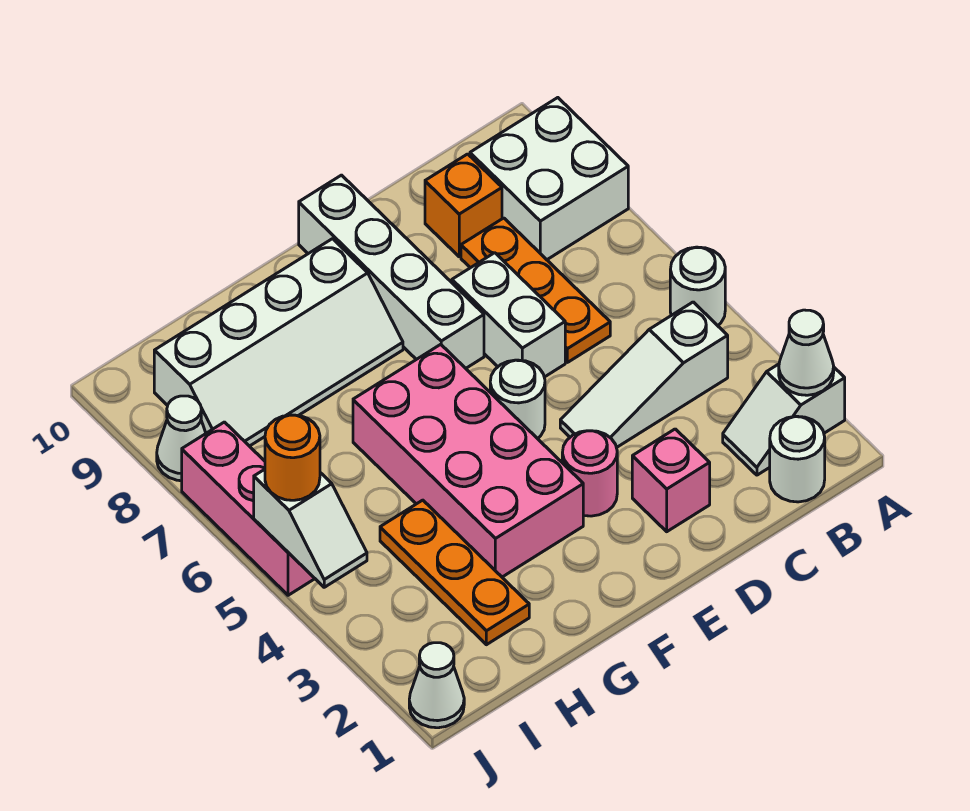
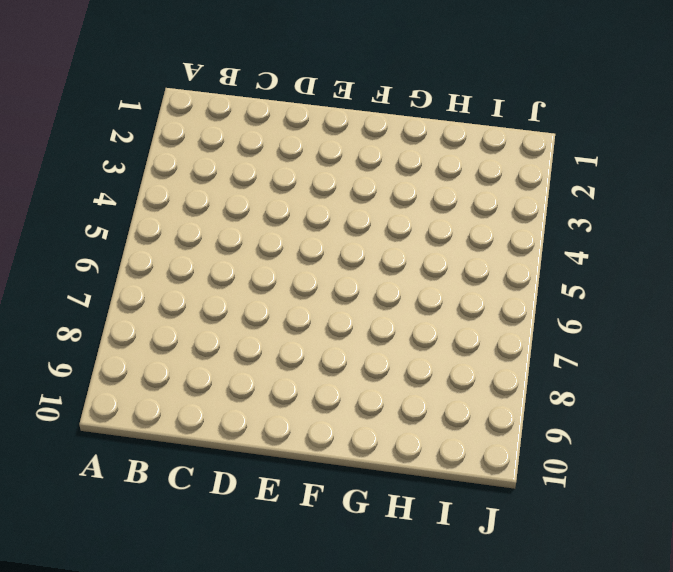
none -> white 1x2 slope [723,364,845,475]
none -> white 1x1 round brick [670,247,725,326]
none -> white 2x2 brick [470,98,628,260]

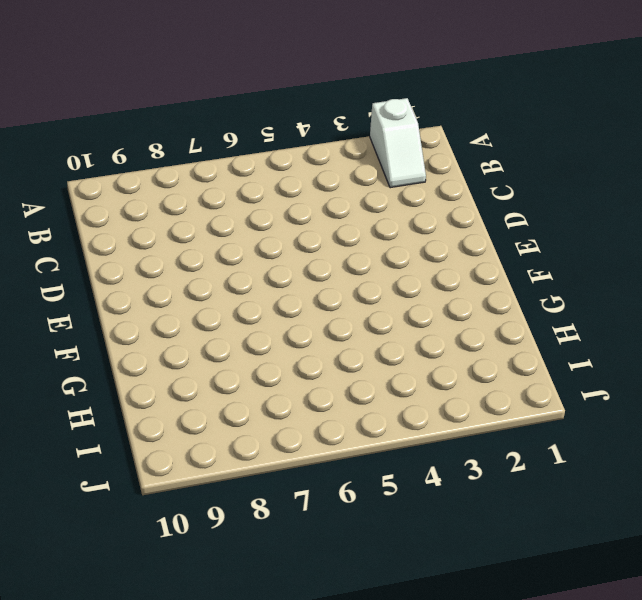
none -> white 1x1 round brick [670,247,725,326]
none -> white 2x2 brick [470,98,628,260]
none -> white 1x1 round brick [770,416,825,502]

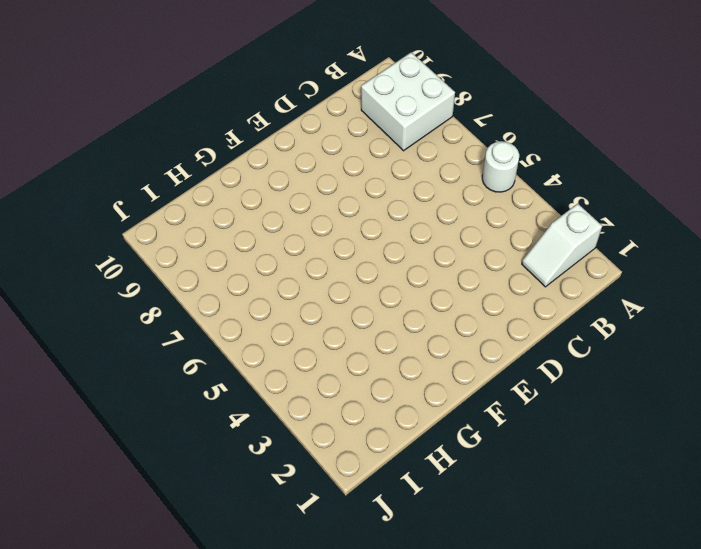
none -> white 1x1 round brick [770,416,825,502]
none -> white 1x3 slope [560,302,728,448]
none -> orange 1x3 plate [461,218,610,362]

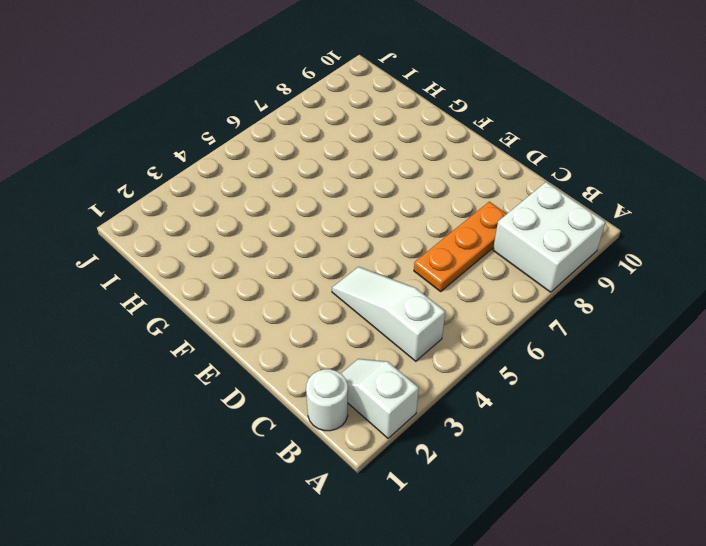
none -> white 1x1 round brick [670,247,725,326]
none -> orange 1x1 brick [425,154,502,257]
none -> pink 1x1 brick [632,429,710,532]

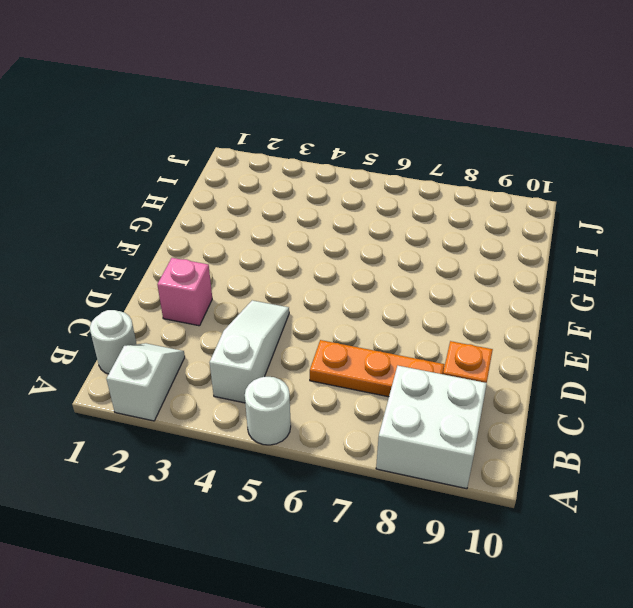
none -> white 1x2 brick [452,253,565,377]
none -> pink 1x1 round brick [562,431,617,516]
none -> white 1x1 round brick [490,360,545,439]

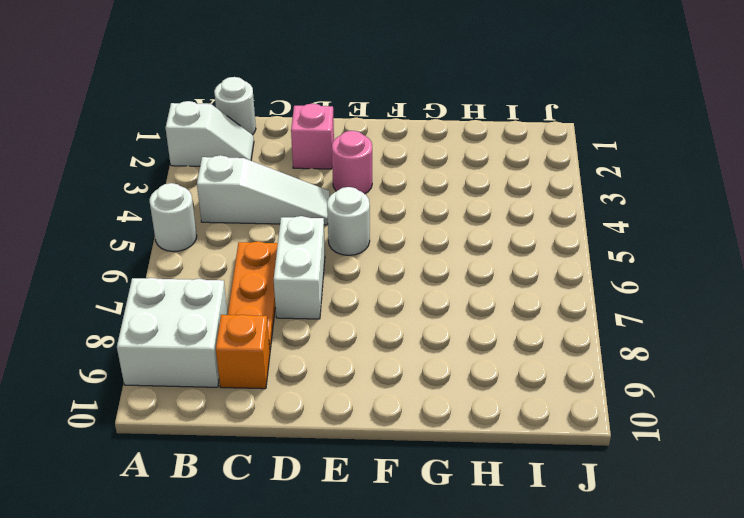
none -> white 1x4 brick [299,175,484,368]
none -> pink 2x4 brick [353,344,583,577]
none -> white 2x4 slope [154,239,403,446]

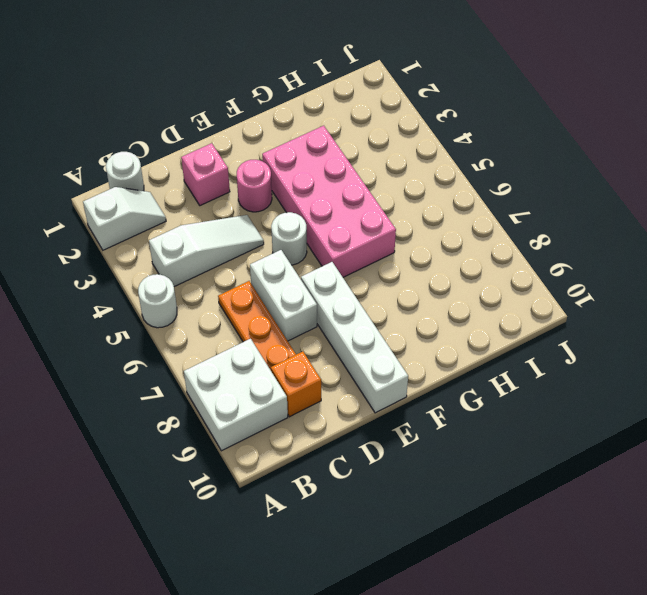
none -> white 2x4 slope [154,239,403,446]
none -> orange 1x3 plate [380,500,529,645]
none -> white 1x1 cone [409,643,464,728]

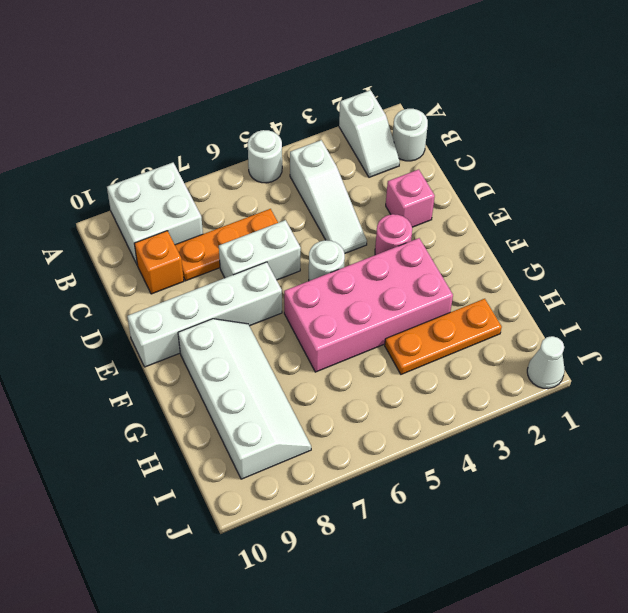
none -> pink 1x3 brick [182,422,315,595]
none -> white 1x1 cone [157,396,206,481]
none -> white 1x1 cone [779,310,834,395]

